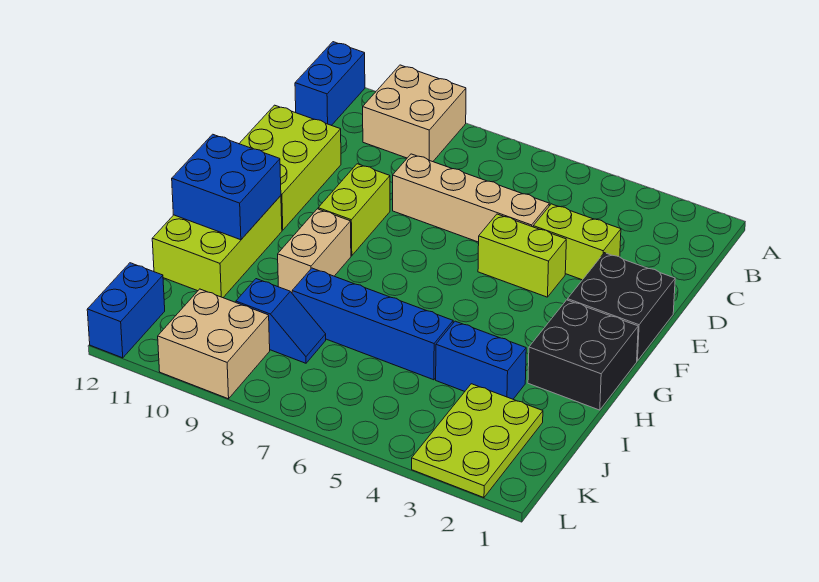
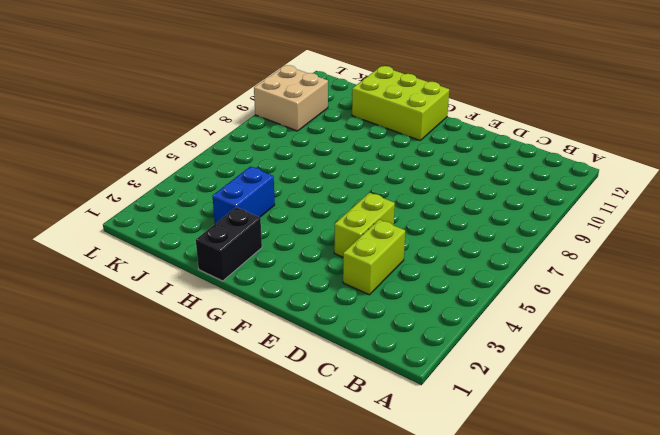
black 1x2 brick [196,207,262,281] -> black 2x2 brick [528,300,638,410]
none -> tan 2x2 brick [363,65,466,162]
none -> blue 1x2 brick [295,42,365,126]
none -> tan 1x4 brick [393,154,549,242]

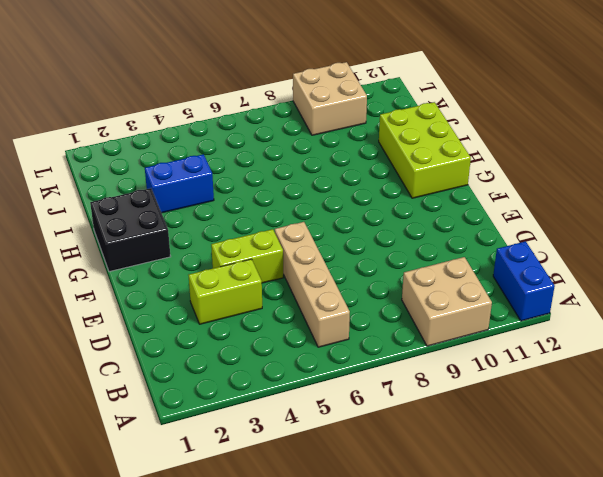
tan 1x4 brick [275,222,350,347] -> tan 1x4 brick turned to [393,154,549,242]
none -> lime 2x3 brick [239,105,341,230]
none -> black 2x2 brick [568,253,675,361]
none -> lime 1x2 brick [318,164,390,256]

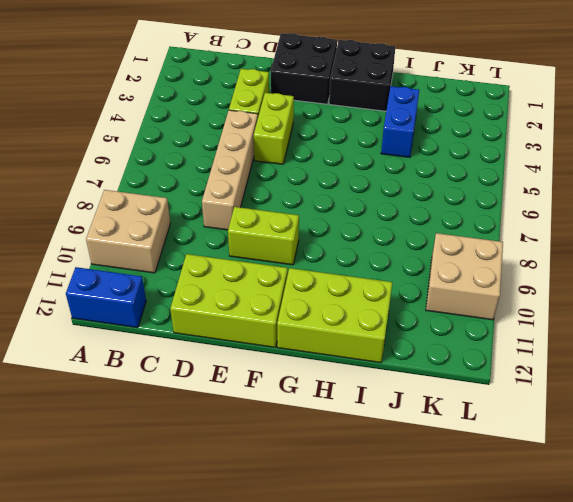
none -> tan 1x2 brick [278,209,351,293]
none -> blue 1x4 brick [292,268,453,380]
none -> lime 2x3 plate [412,384,543,498]

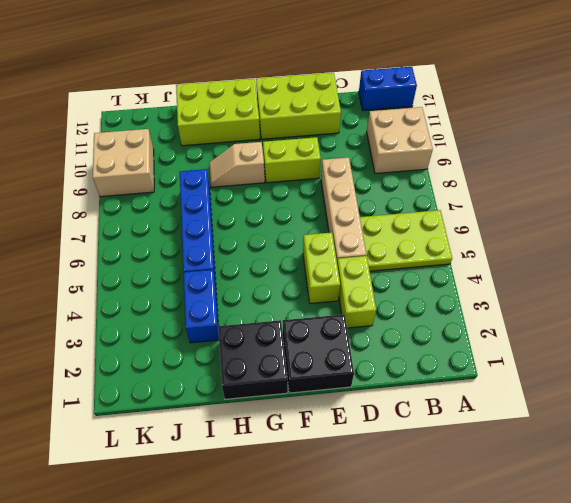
lime 2x3 plate [360,210,452,271] -> lime 2x3 plate moved to [412,384,543,498]
tan 1x2 slope [209,142,265,187] -> tan 1x2 brick [278,209,351,293]
none -> blue 1x2 slope [236,279,326,363]
none -> blue 1x2 brick [87,263,165,358]
none -> blue 2x2 brick [172,134,281,240]

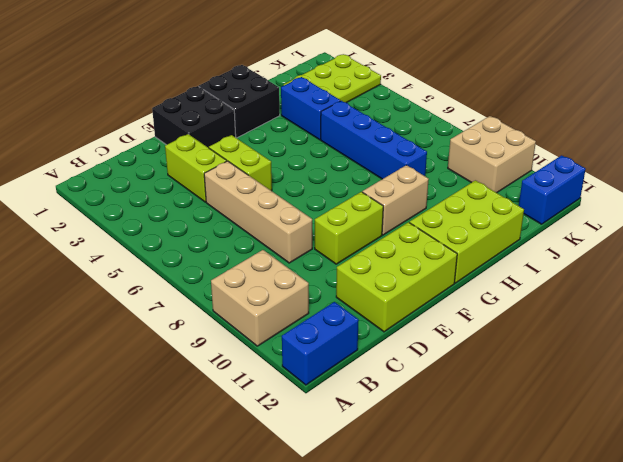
none -> blue 1x2 slope [236,279,326,363]
none -> blue 2x2 brick [172,134,281,240]

